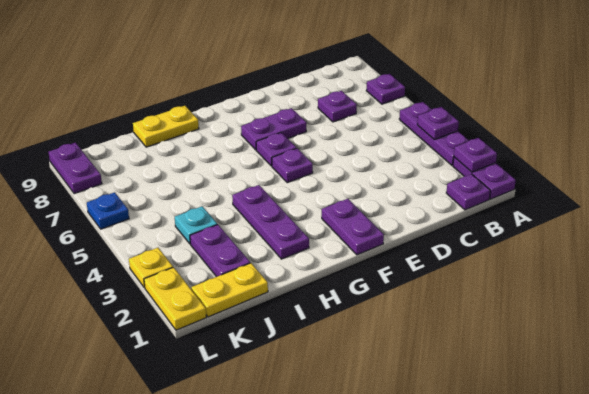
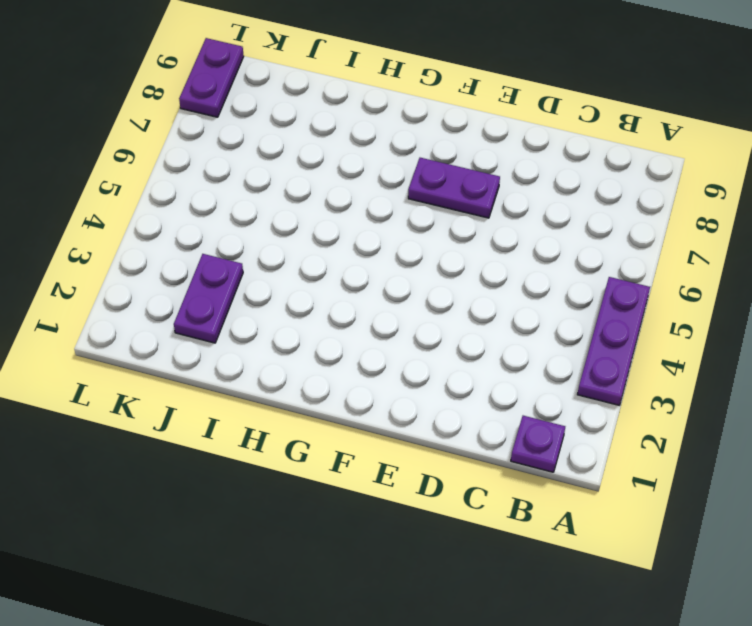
none -> purple 1x2 plate [453,157,516,199]
none -> purple 1x1 plate [366,74,405,104]
none -> purple 1x1 plate [318,91,357,122]

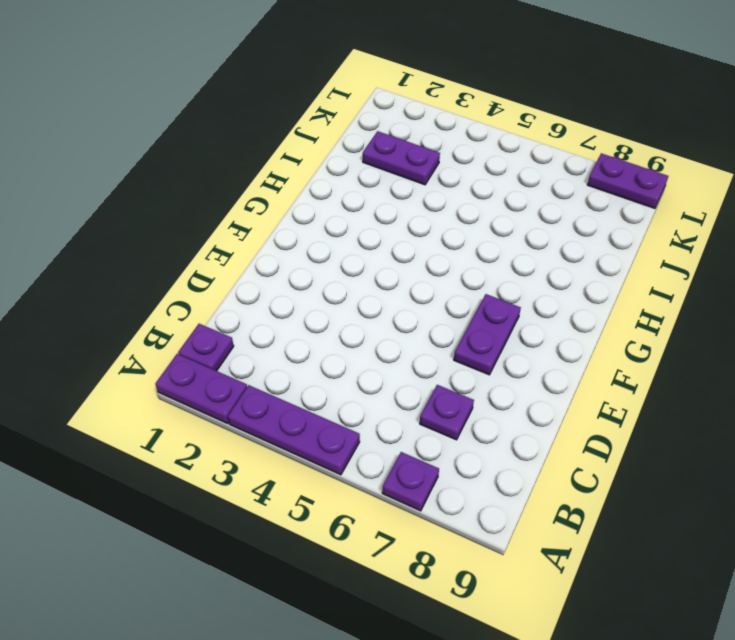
none -> purple 1x2 plate [322,199,384,255]
none -> purple 1x1 plate [272,148,313,183]
none -> purple 1x1 plate [256,133,296,166]

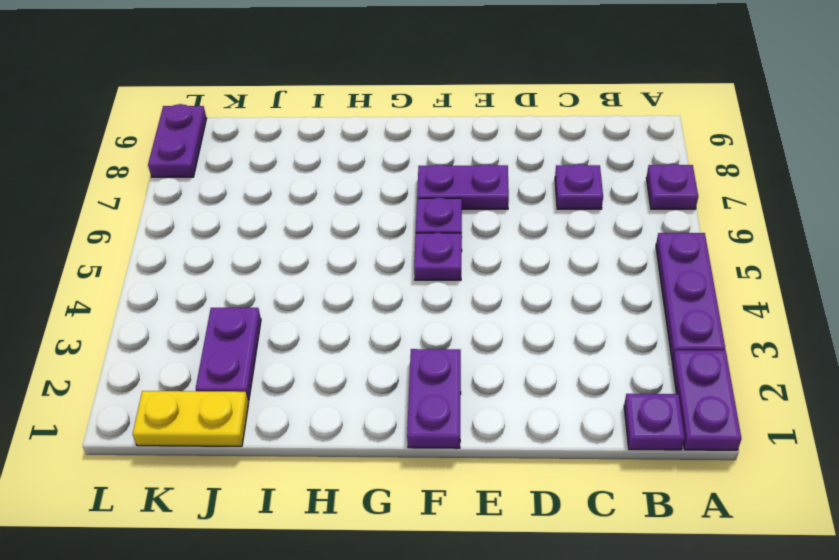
none -> purple 1x3 plate [232,185,309,259]
none -> yellow 1x2 plate [133,106,199,147]
none -> cyan 1x1 plate [175,206,217,244]

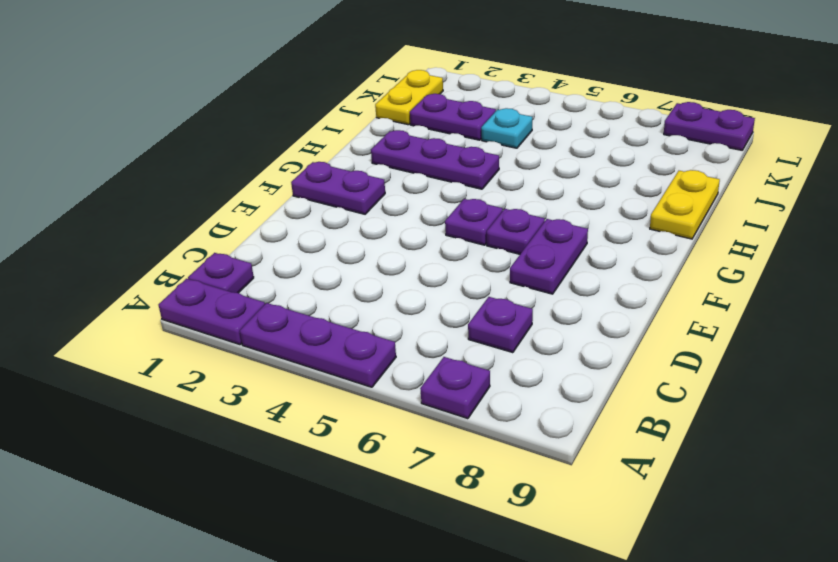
none -> yellow 1x2 plate [144,267,206,330]
none -> yellow 1x1 plate [129,248,173,288]
none -> blue 1x1 plate [87,192,129,229]

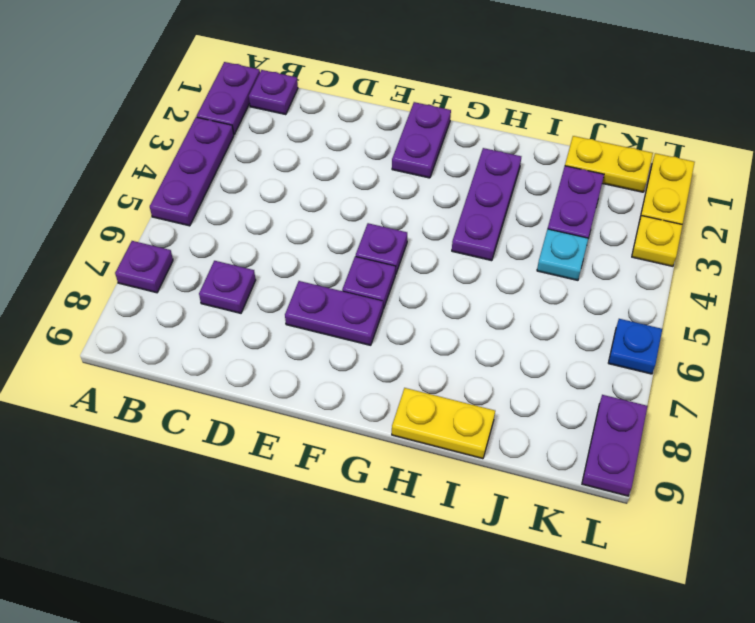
none -> purple 1x1 plate [454,138,497,172]
none -> purple 1x1 plate [417,107,459,140]

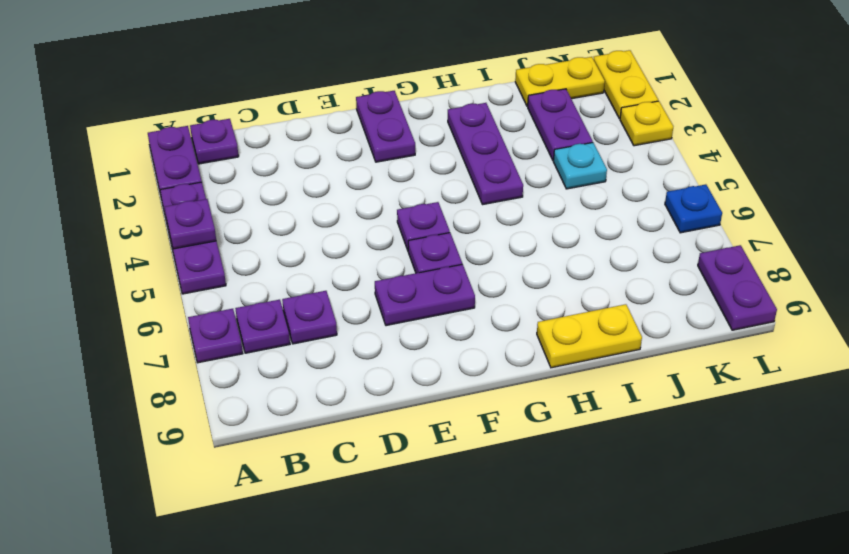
purple 1x1 plate [235,300,290,353] -> purple 1x1 plate moved to [454,138,497,172]

